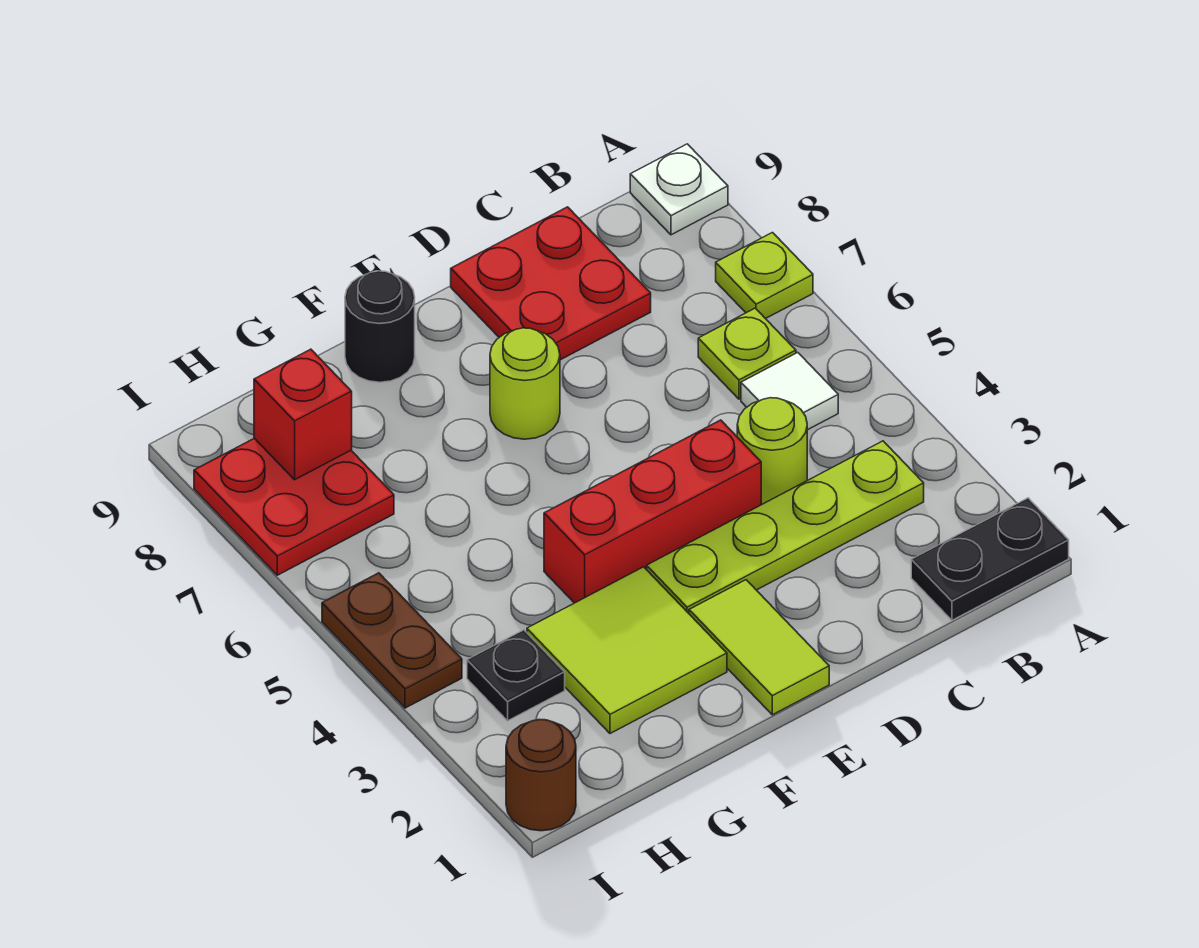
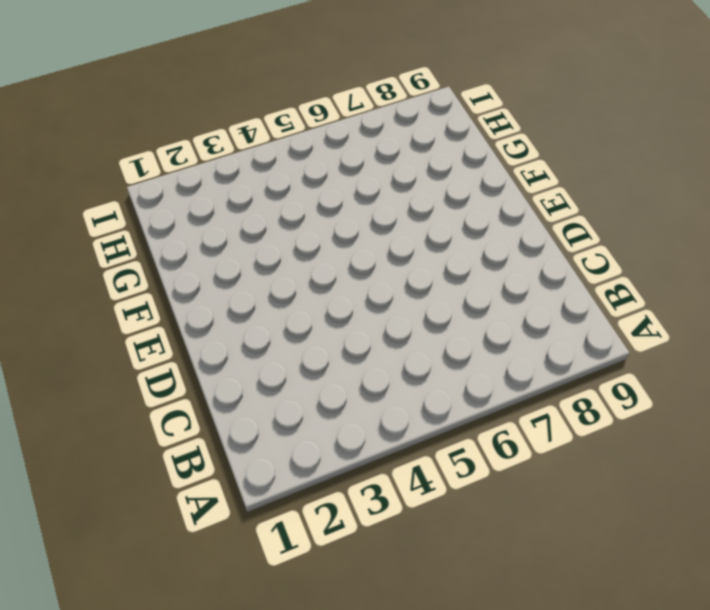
none -> black 1x2 plate [911,498,1069,620]
none -> lime 1x1 plate [716,233,813,319]
none -> white 1x1 plate [630,144,728,235]

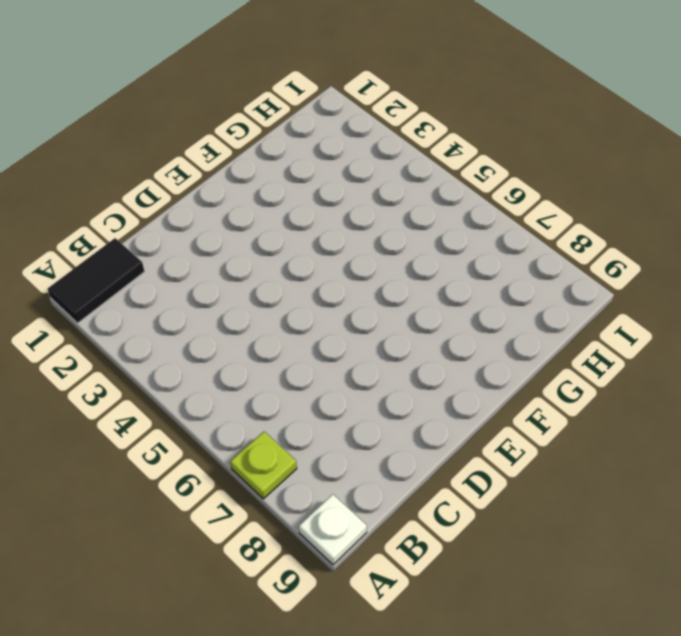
black 1x2 tile [48,238,144,323] -> black 1x2 plate [911,498,1069,620]
none -> lime 1x4 plate [647,441,924,613]
none -> white 1x1 tile [741,352,838,430]
none -> lime 1x1 plate [698,308,796,399]

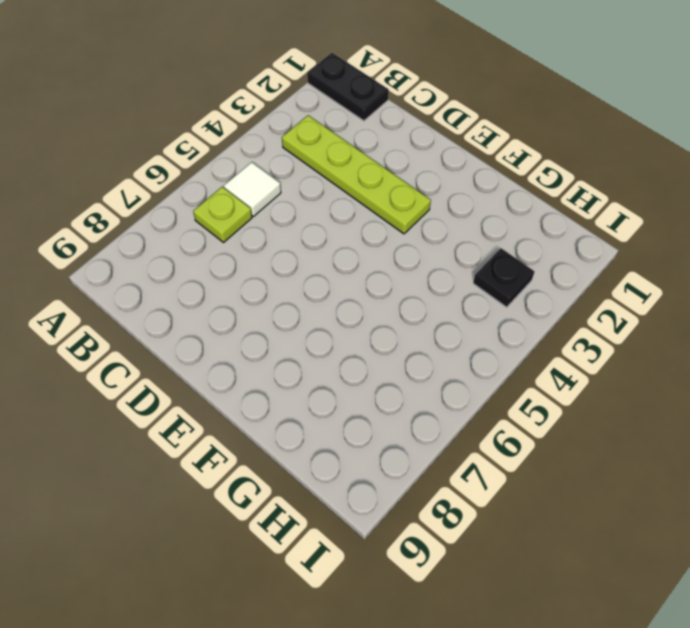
none -> lime 1x1 plate [716,233,813,319]
none -> white 1x1 plate [630,144,728,235]
none -> lime 1x1 round brick [737,398,807,505]

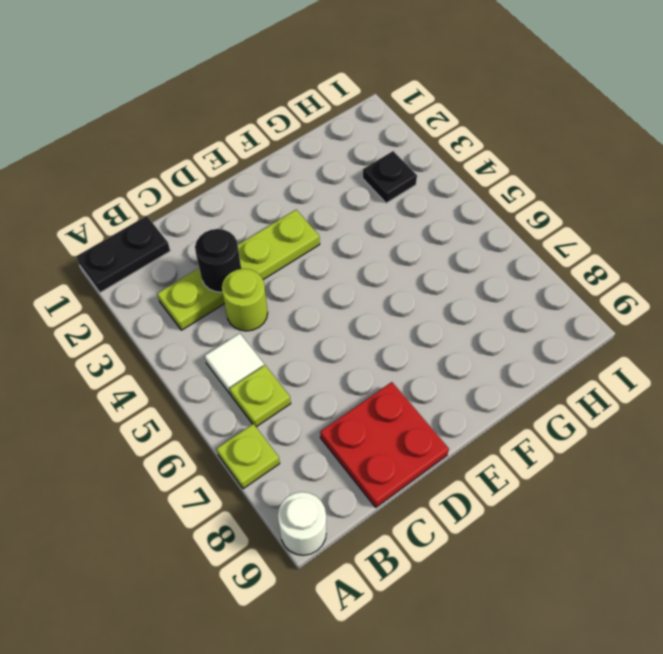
white 1x1 round brick [278,492,326,555] -> white 1x1 plate [630,144,728,235]
black 1x1 round brick [195,229,241,292] -> black 1x1 round brick moved to [345,271,415,382]
none -> red 1x3 brick [544,420,761,603]
none -> lime 1x2 tile [689,580,829,715]
none -> lime 1x1 round brick [490,328,560,439]

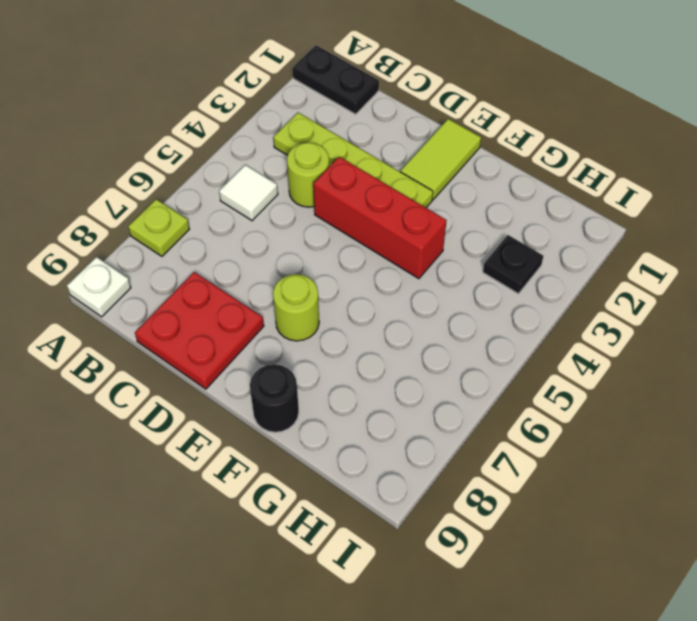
none -> lime 1x1 plate [698,308,796,399]
none -> lime 2x2 tile [527,567,727,734]
none -> red 2x2 plate [194,438,394,575]

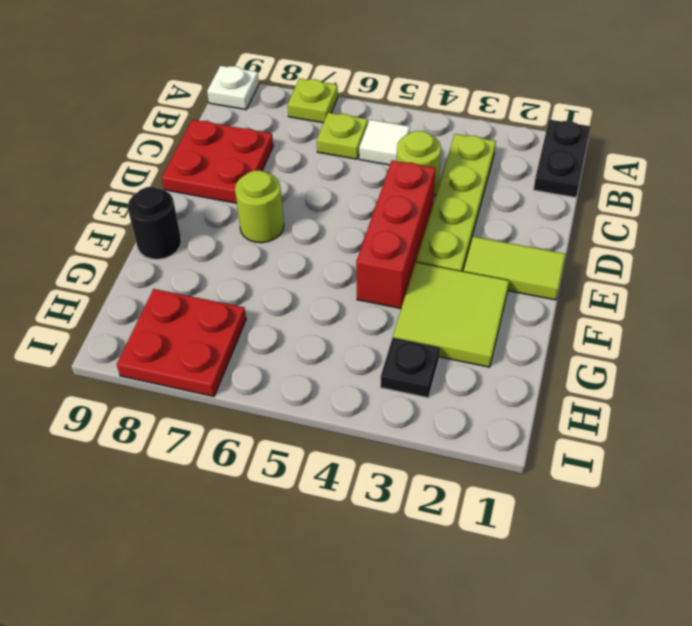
none -> brown 1x1 round brick [506,719,576,831]
none -> brown 1x2 plate [322,573,462,708]
none -> red 1x1 brick [254,349,352,480]

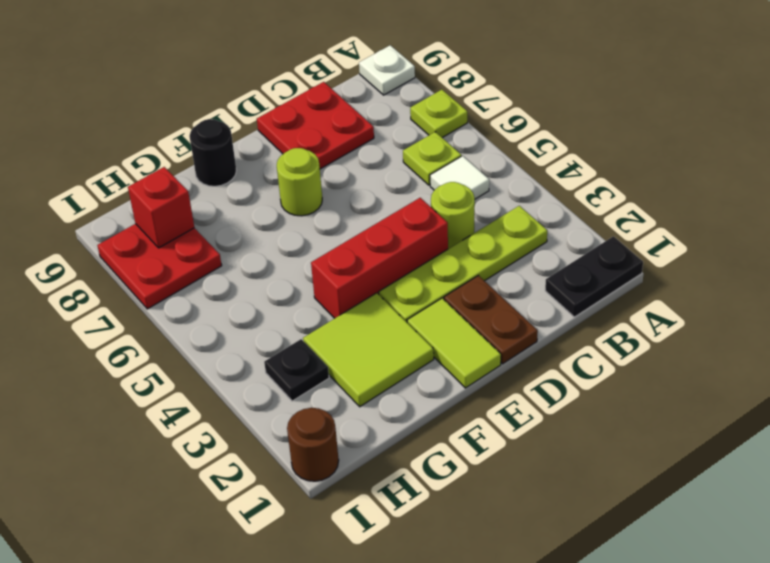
brown 1x2 plate [444,275,538,364] -> brown 1x2 plate moved to [322,573,462,708]

